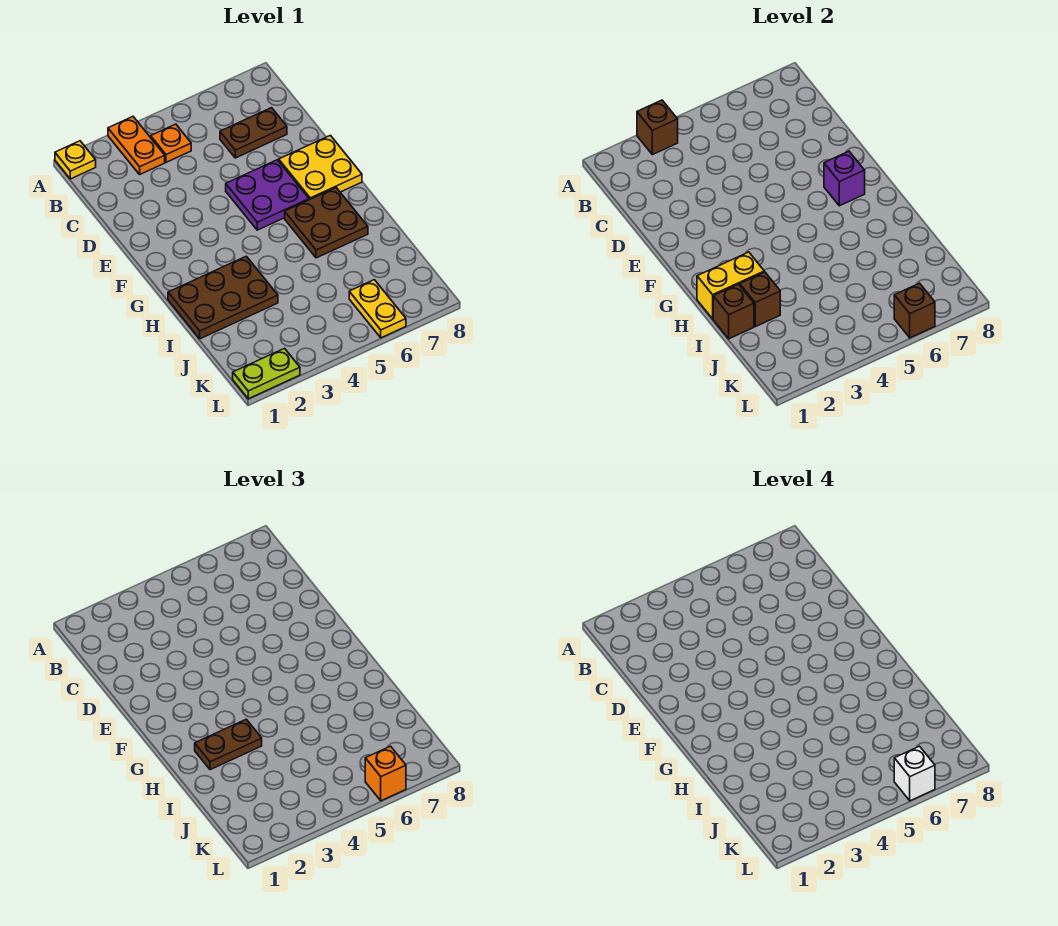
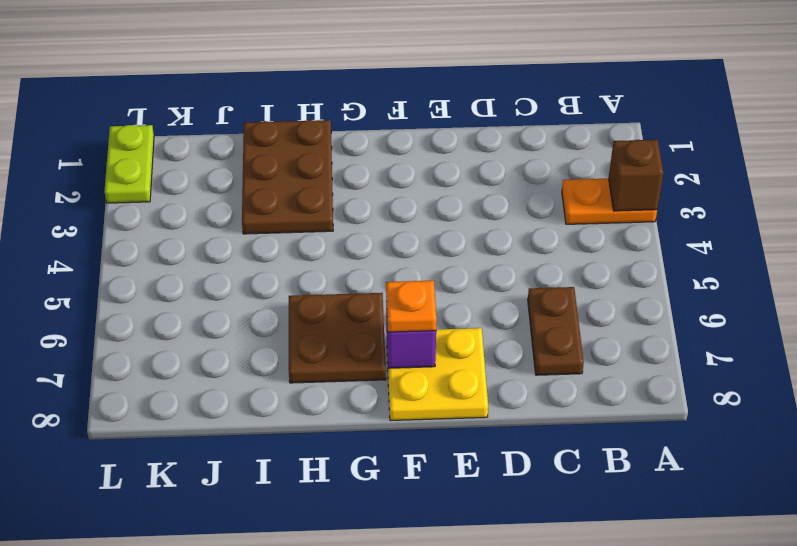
orange 1x1 plate [386,281,437,332] -> orange 1x1 plate moved to [151,124,191,162]
none -> yellow 1x1 plate [55,141,96,179]
none -> purple 2x2 plate [226,160,309,230]
none -> yellow 1x2 plate [349,280,406,338]

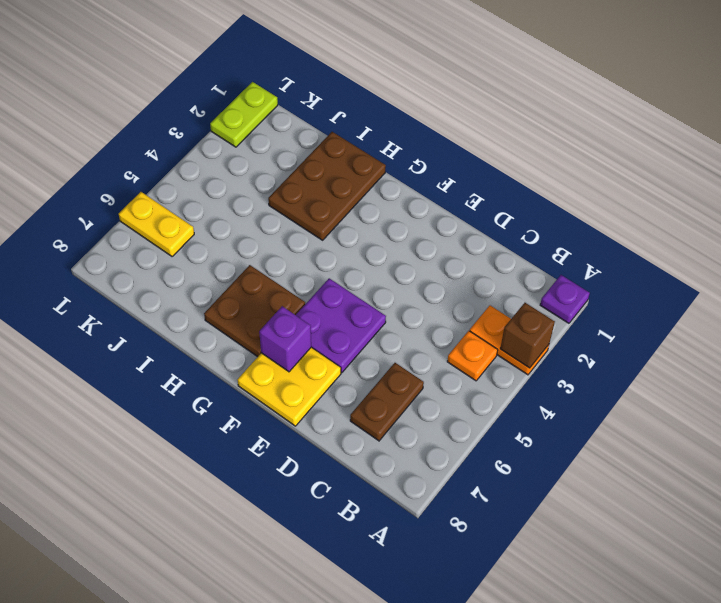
purple 1x1 plate [540,275,590,323] -> yellow 1x1 plate [55,141,96,179]
none -> yellow 1x2 brick [697,252,764,319]
none -> brown 1x1 brick [713,284,754,339]
none -> brown 1x1 brick [740,272,780,327]

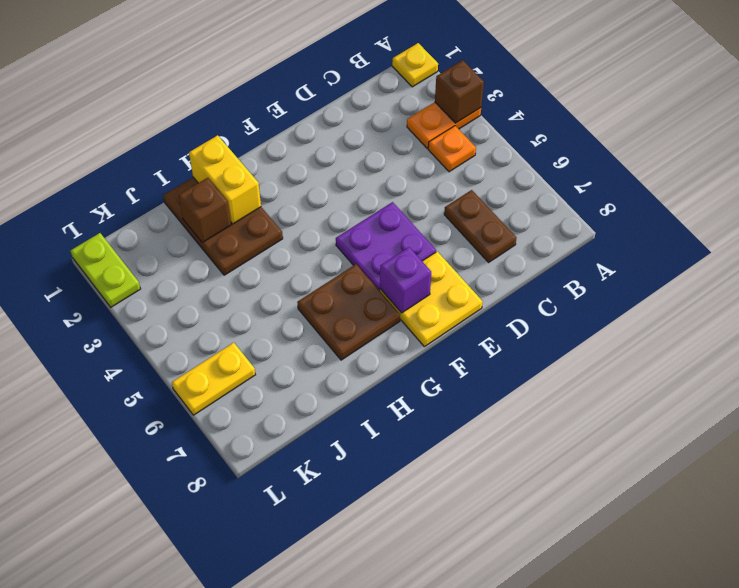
none -> brown 1x1 brick [713,284,754,339]
none -> brown 1x1 brick [894,283,935,338]
none -> brown 1x2 plate [195,719,262,770]

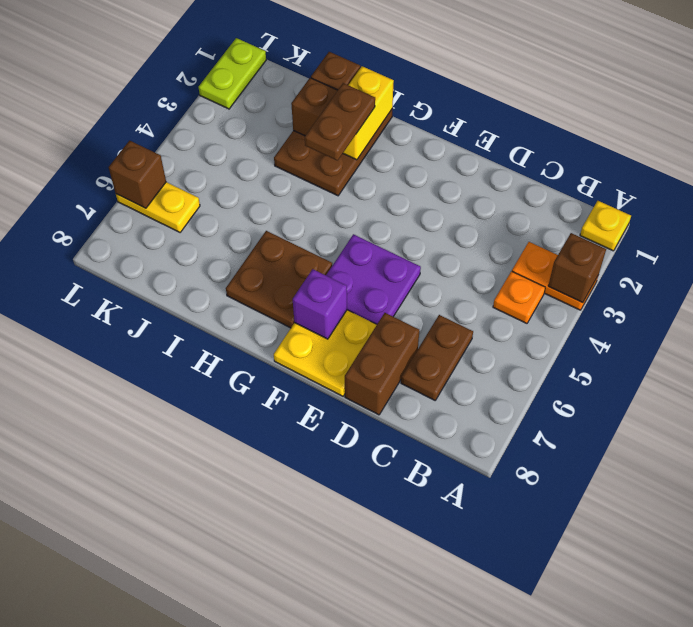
brown 1x2 brick [345,313,419,415] -> none
none -> orange 1x1 brick [365,746,406,801]
none -> white 1x1 brick [894,746,935,801]

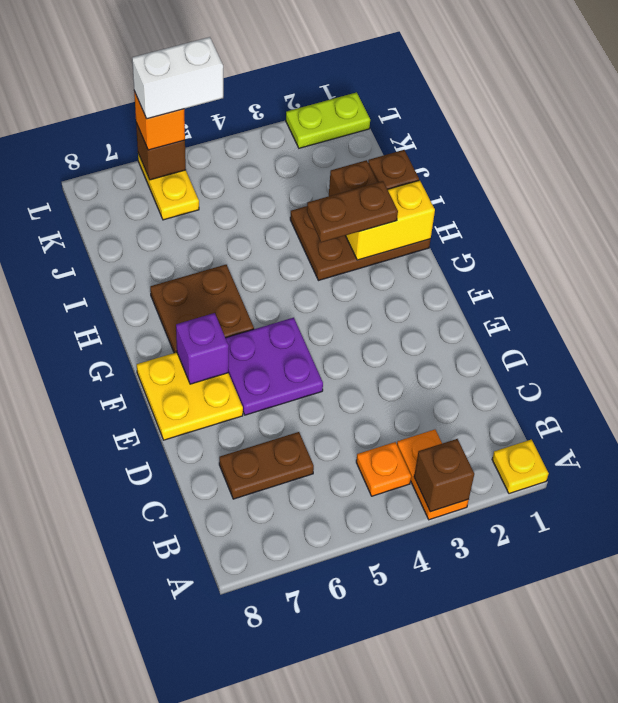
white 1x2 brick [132,37,223,119] -> white 1x1 brick [894,746,935,801]

